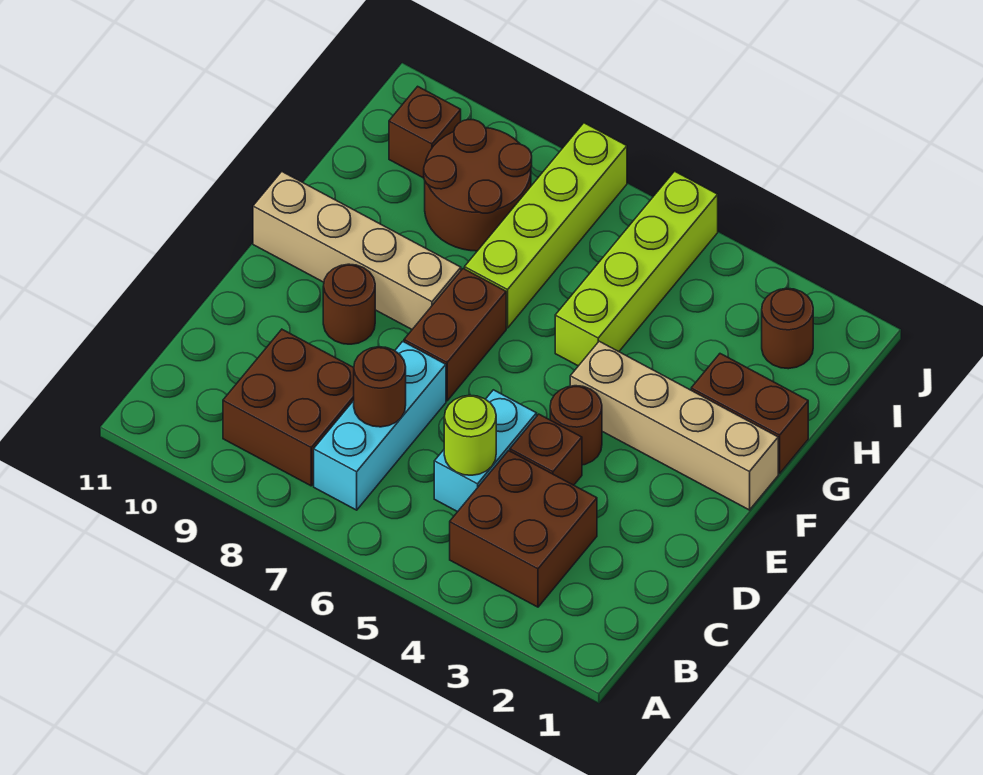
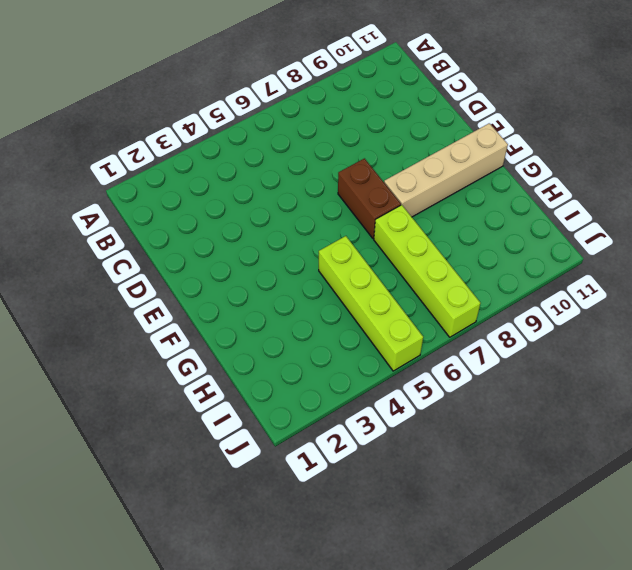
none -> brown 2x2 brick [450,451,597,607]
none -> cyan 1x3 brick [314,341,446,510]
none -> brown 2x2 brick [223,329,354,486]

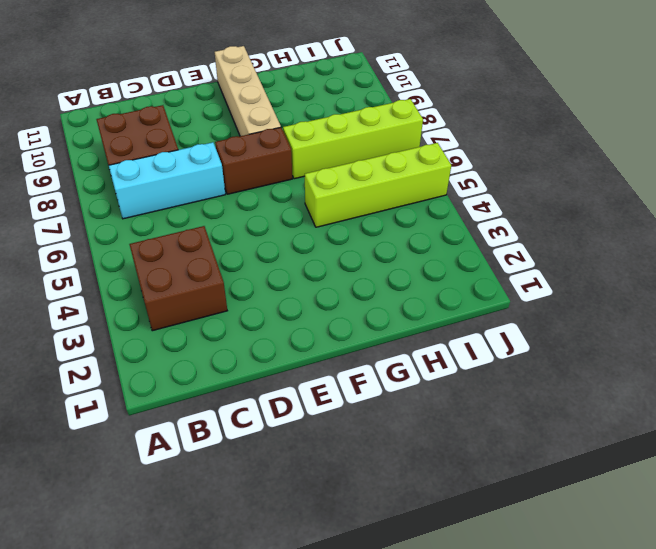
none -> cyan 1x2 brick [434,390,537,512]
none -> brown 1x1 brick [510,414,582,485]
none -> brown 1x1 round brick [550,386,602,465]

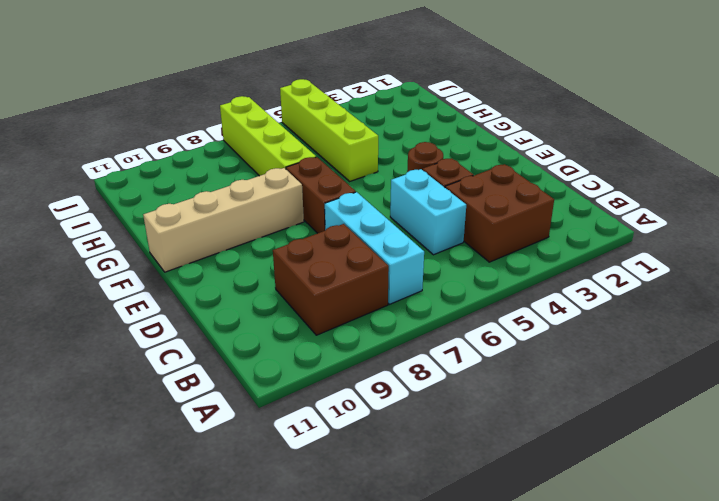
none -> brown 1x1 round brick [323,264,375,344]
none -> tan 1x4 brick [570,341,778,510]
none -> brown 1x2 brick [691,354,808,473]

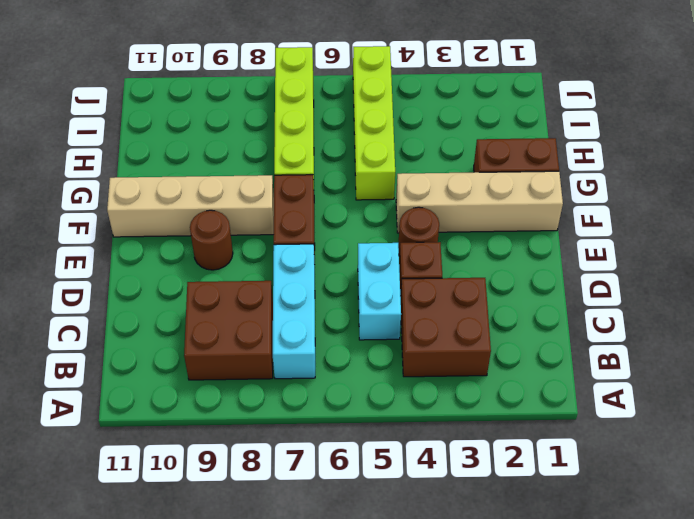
none -> brown 2x2 round brick [424,120,532,251]
none -> brown 1x1 round brick [762,288,813,369]
none -> brown 1x1 brick [389,86,461,178]

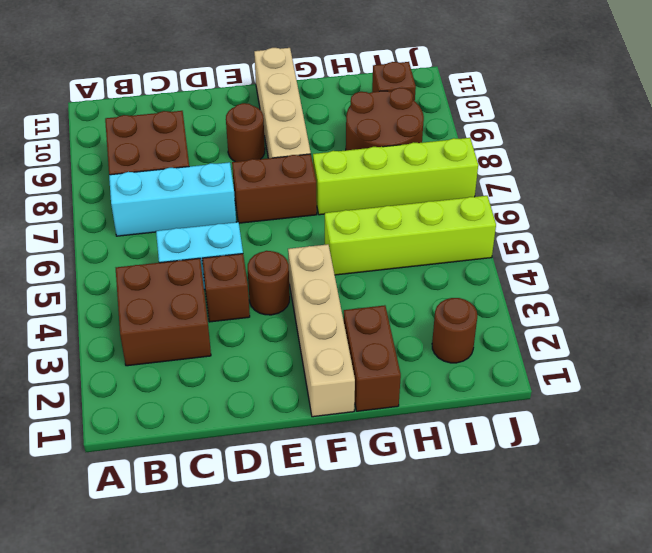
none -> lime 1x1 round brick [444,395,496,475]
none -> brown 1x1 round brick [354,347,406,427]

